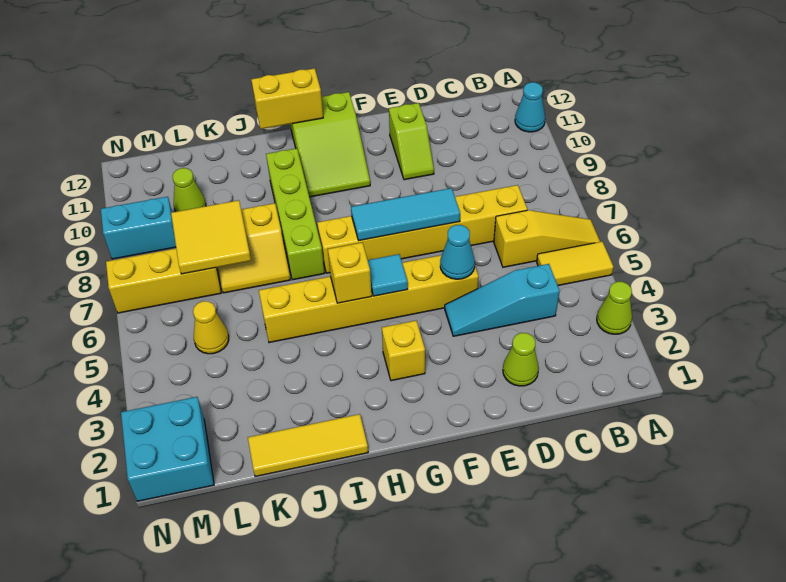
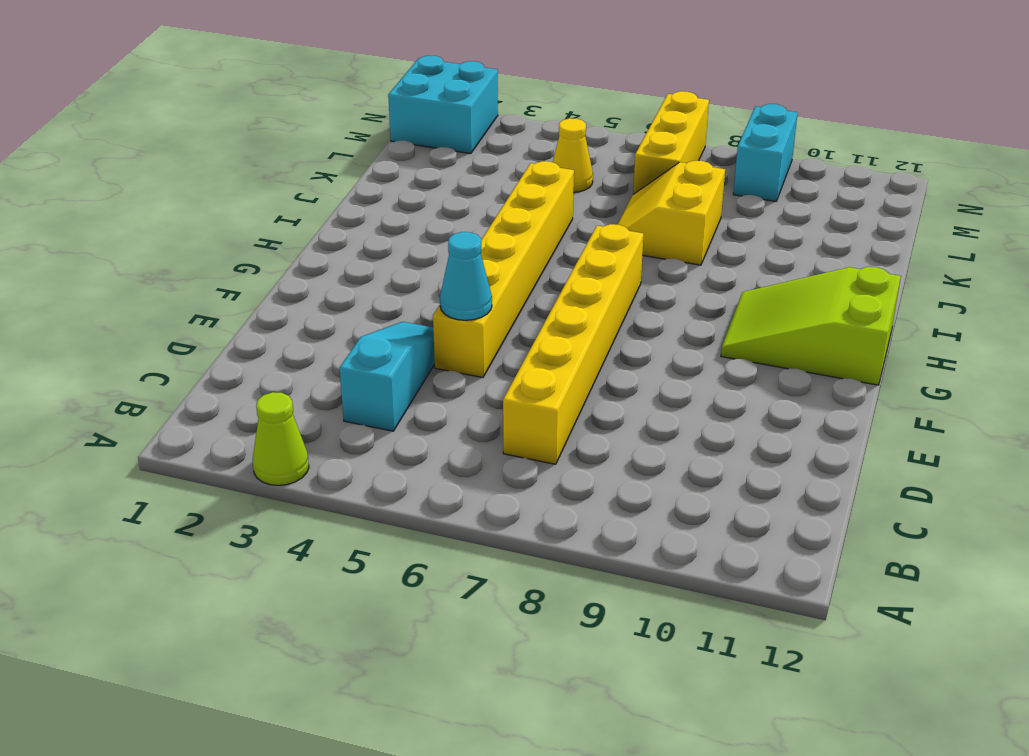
none -> yellow 1x2 tile [537,242,613,286]
none -> yellow 1x3 slope [494,210,600,267]
none -> cyan 1x1 cone [515,82,545,132]

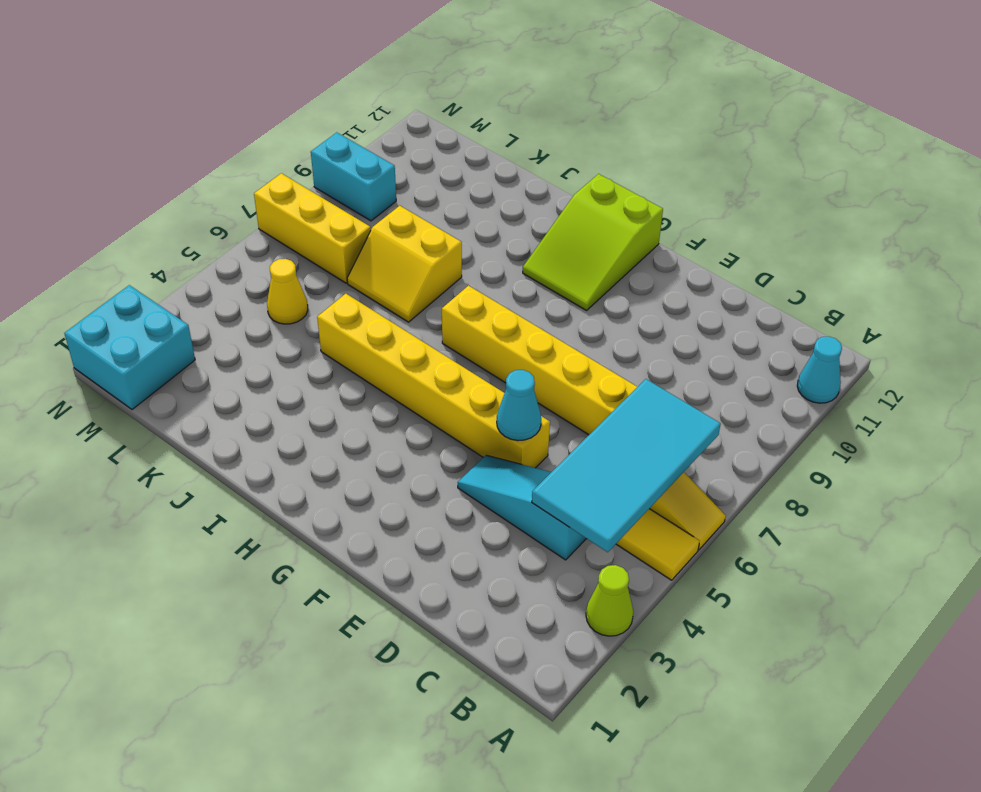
cyan 2x4 tile [532,379,721,552] -> none
none -> lime 1x1 cone [503,333,539,386]
none -> lime 1x2 slope [389,103,434,180]
none -> yellow 1x1 brick [382,321,425,381]

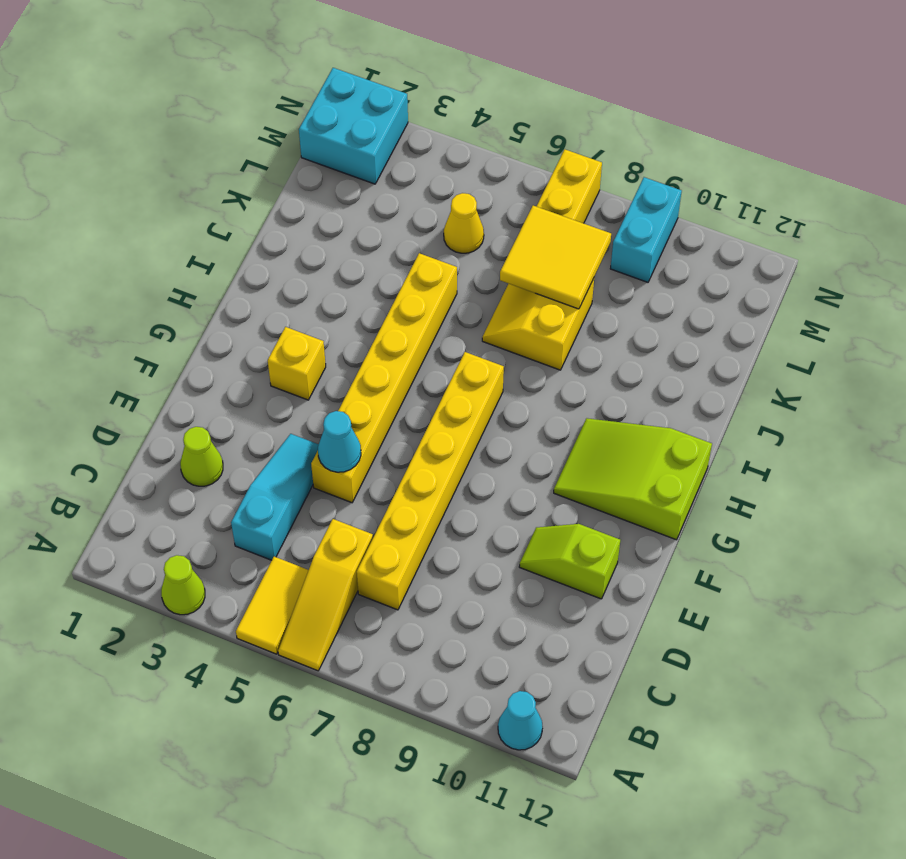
none -> yellow 1x3 tile [248,414,368,477]
none -> lime 1x4 brick [266,148,324,280]
none -> lime 1x1 cone [172,168,206,212]

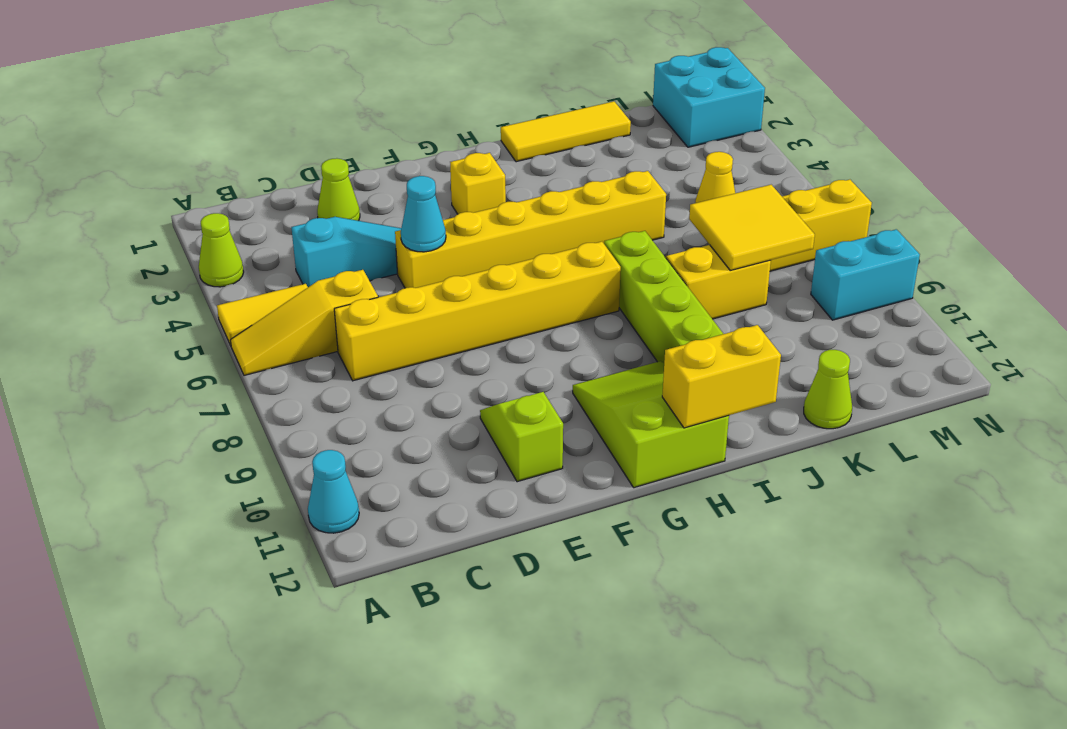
lime 1x1 cone [804,350,852,429] -> lime 1x1 cone moved to [172,168,206,212]
none -> cyan 1x3 tile [351,188,460,241]
none -> cyan 1x1 tile [368,254,408,296]
none -> yellow 1x1 brick [328,243,372,303]

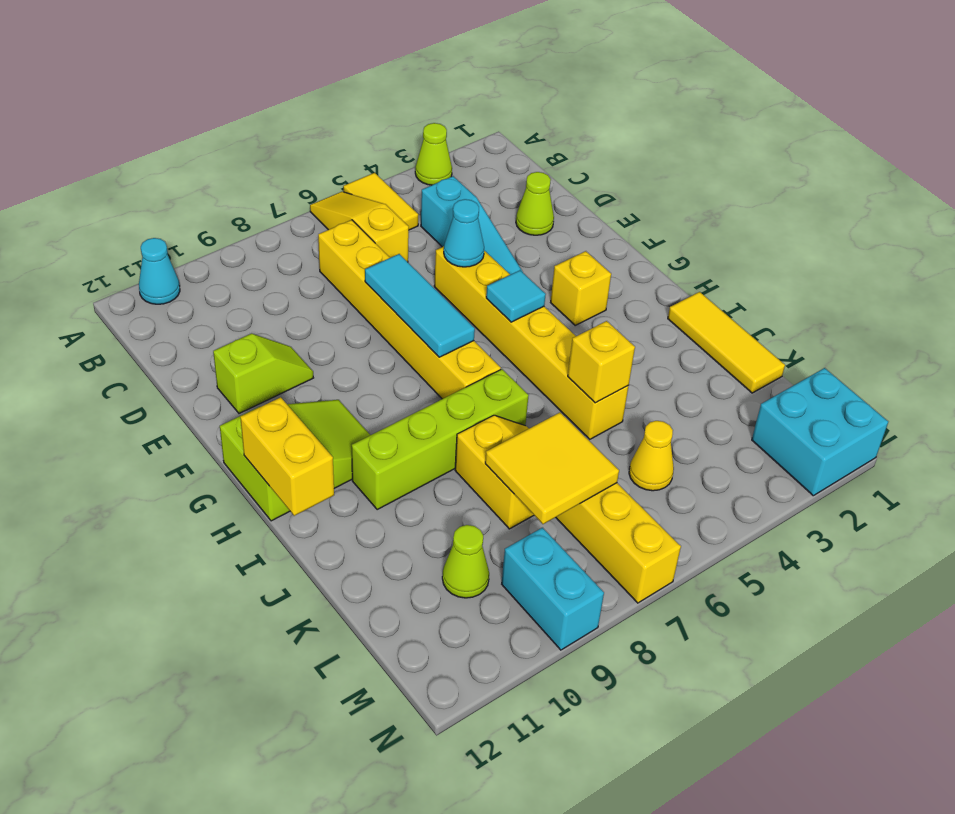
yellow 1x1 brick [568,321,635,403] -> yellow 1x1 brick moved to [328,243,372,303]

